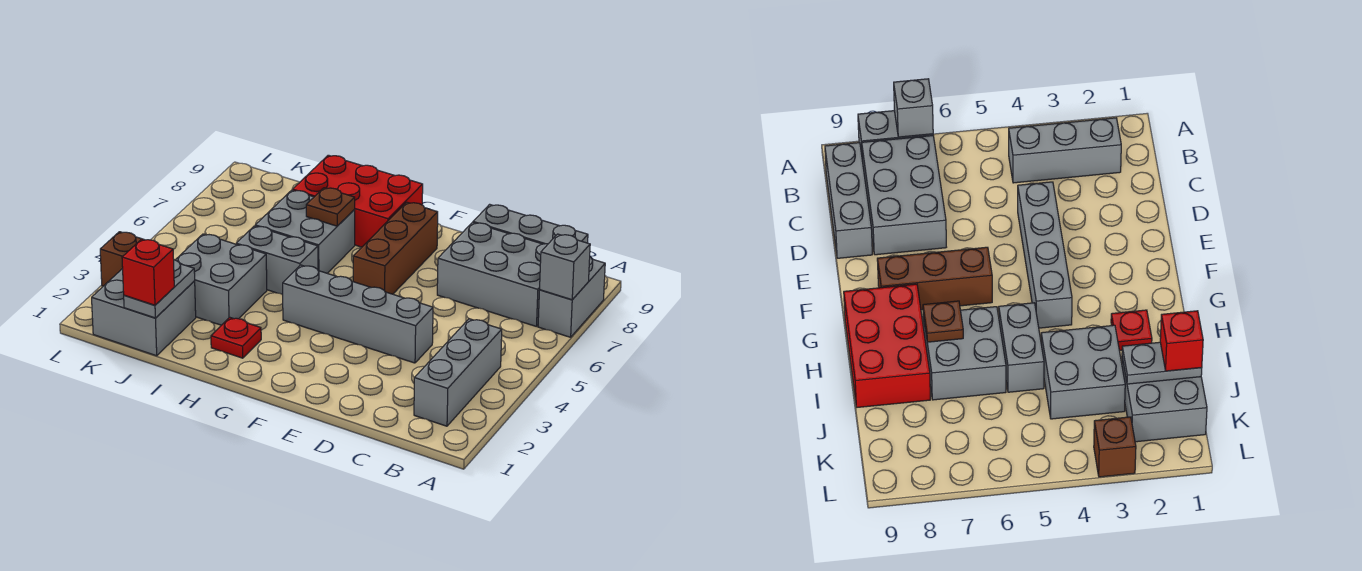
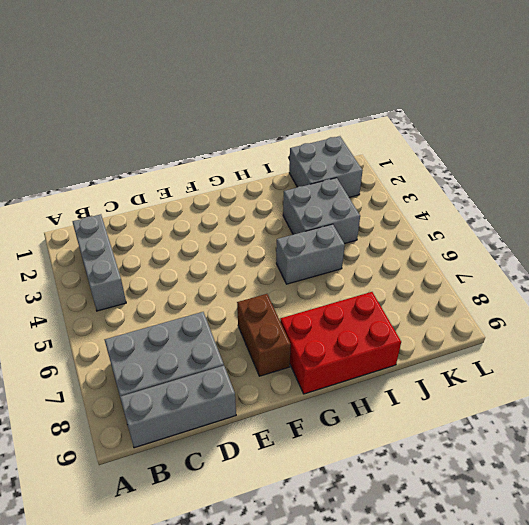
brown 1x2 brick [237,294,291,376] -> brown 1x3 brick [353,202,438,294]
none -> grey 1x2 brick [538,257,605,337]
none -> grey 1x4 brick [283,265,433,363]
none -> red 1x1 plate [211,317,261,358]

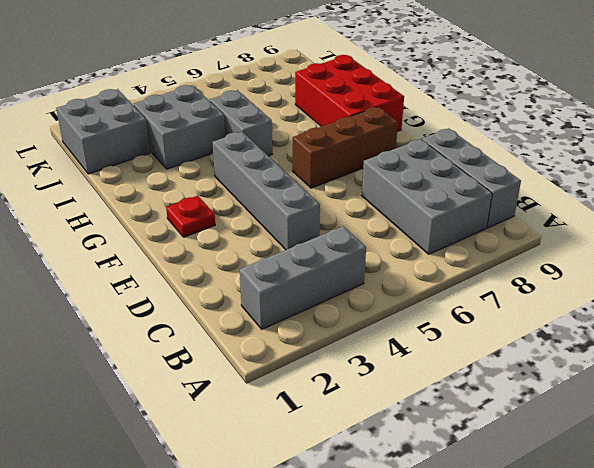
red 1x1 plate [166,196,215,237] -> red 1x1 plate moved to [211,317,261,358]
none -> grey 1x2 brick [538,257,605,337]
none -> grey 2x2 brick [255,190,355,273]
none -> brown 1x1 brick [100,232,141,286]

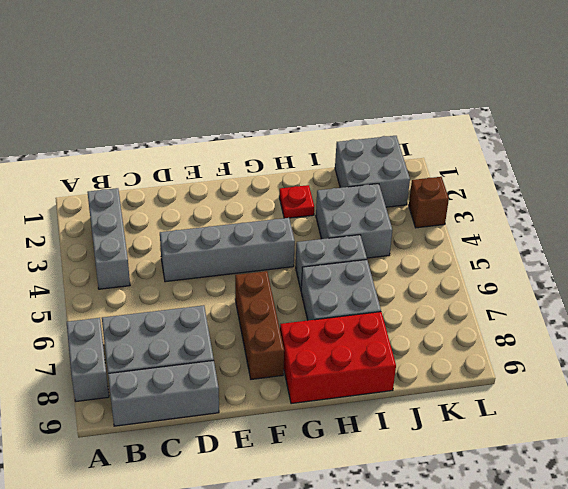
none -> grey 1x1 brick [540,234,590,300]
none -> brown 1x1 plate [306,188,355,226]
none -> grey 1x2 plate [124,260,195,318]

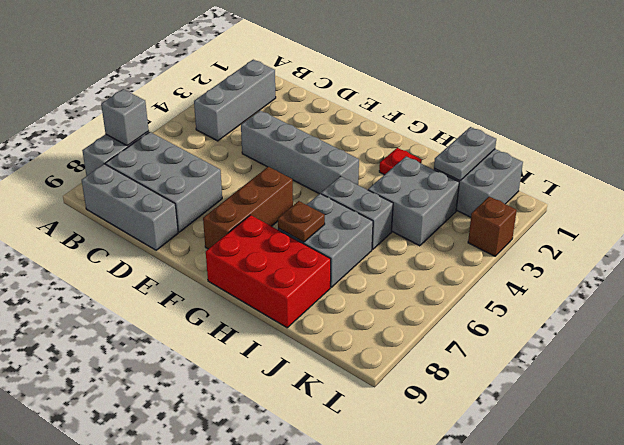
none -> red 1x1 brick [122,239,174,305]

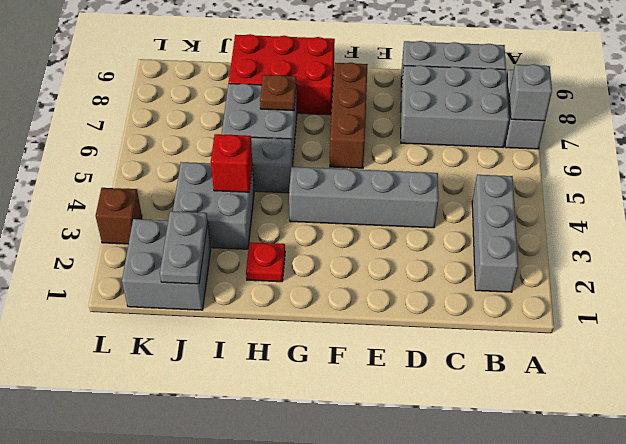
red 1x1 brick [211,134,253,192] -> red 1x1 brick moved to [122,239,174,305]

